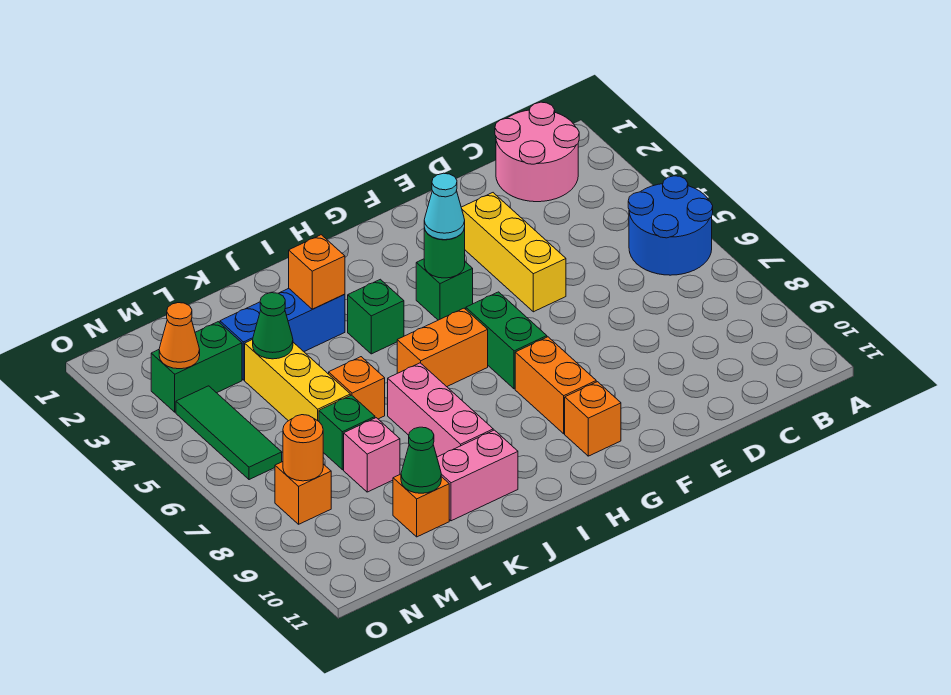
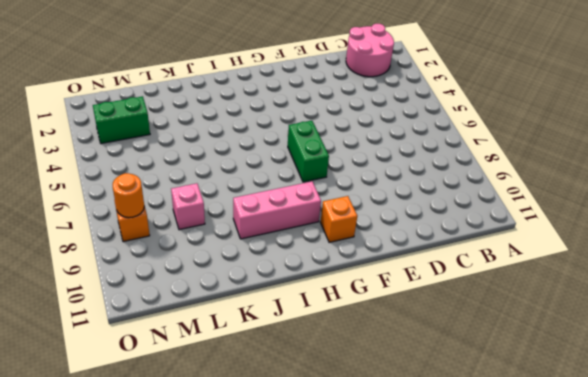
pink 1x3 brick [233,181,321,239] -> pink 1x3 brick turned to [388,363,493,457]
none -> blue 2x2 round brick [628,176,713,275]
none -> yellow 1x3 brick [461,193,566,312]
none -> green 1x1 brick [416,259,473,320]

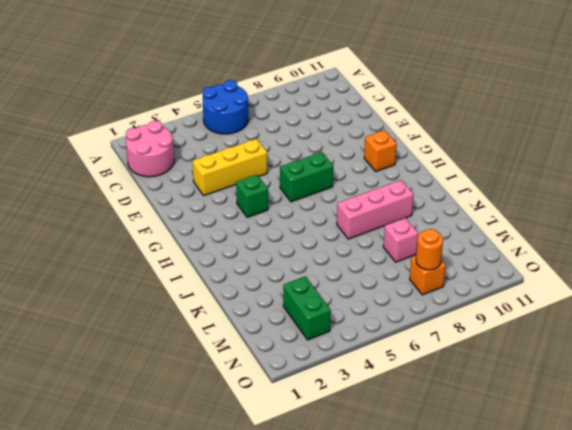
none -> orange 1x2 brick [515,337,596,434]
none -> orange 1x2 brick [397,308,488,387]
none -> green 1x1 brick [348,279,404,354]

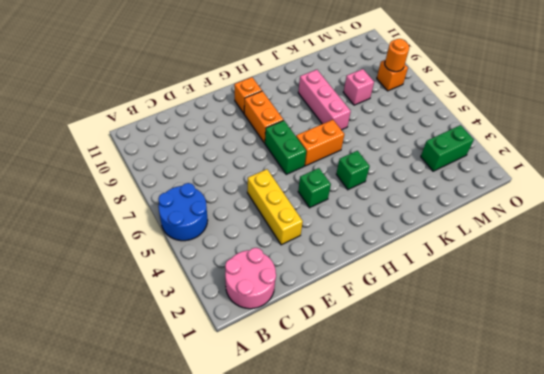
none -> blue 1x3 brick [220,289,345,380]
none -> pink 1x2 brick [437,430,518,521]
none -> orange 1x1 brick [329,357,385,419]

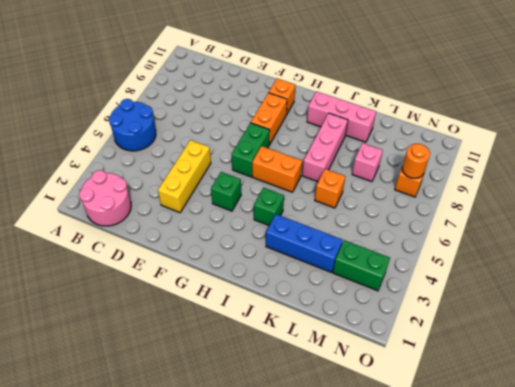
pink 1x3 brick [307,91,376,142] -> pink 1x2 brick [437,430,518,521]
none -> yellow 1x3 brick [245,340,350,421]
none -> green 1x1 brick [319,395,375,470]
none -> orange 1x1 brick [393,474,449,537]

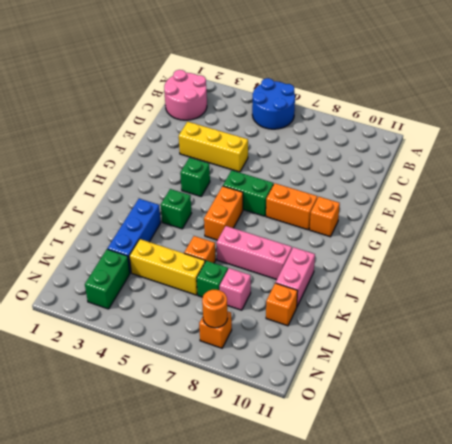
none -> green 1x3 tile [176,386,282,480]
none -> green 1x1 round brick [424,228,465,278]
none -> orange 1x1 brick [289,235,345,309]

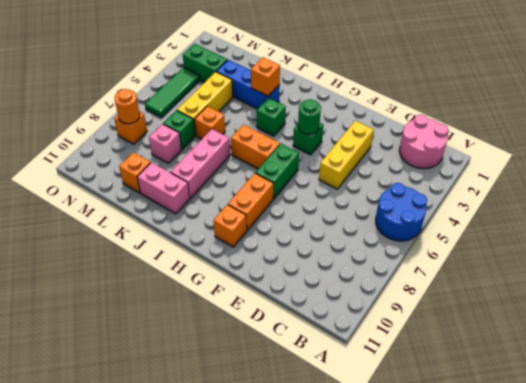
none -> green 1x1 cone [253,293,293,359]
none -> green 1x1 cone [401,427,441,493]
none -> orange 1x1 cone [159,303,200,369]

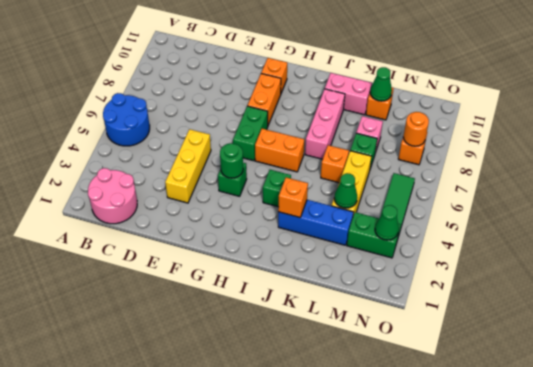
green 1x1 cone [375,205,399,240] -> orange 1x1 cone [159,303,200,369]
none -> cyan 1x1 cone [424,173,465,240]

